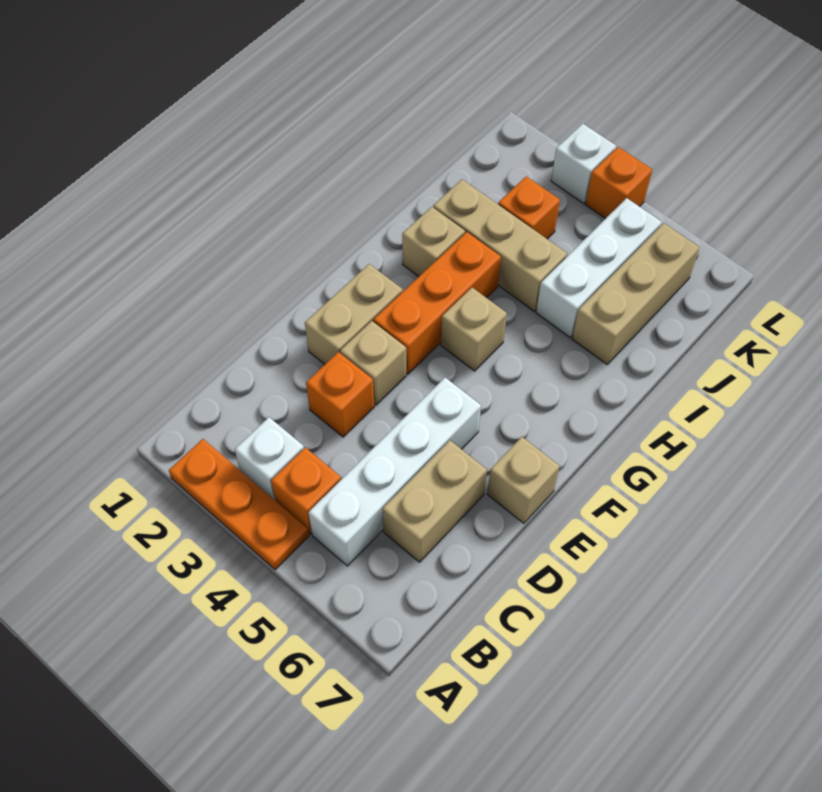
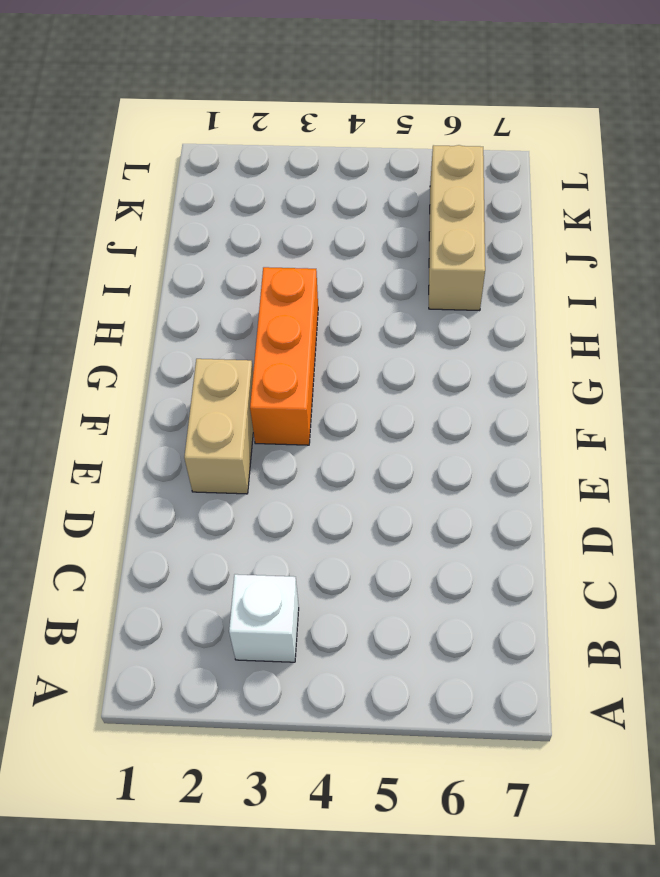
none -> orange 1x3 plate [169,439,309,570]
none -> orange 1x1 brick [271,447,341,534]
none -> white 1x4 brick [308,378,481,566]

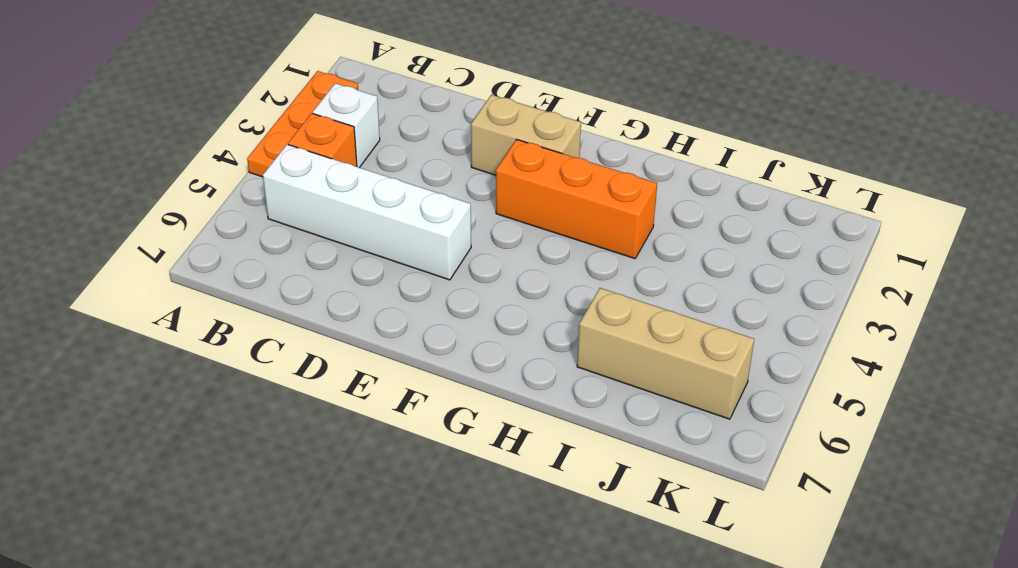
none -> tan 1x2 brick [383,440,487,562]
none -> orange 1x1 brick [306,352,374,437]
none -> tan 1x1 brick [340,321,406,405]

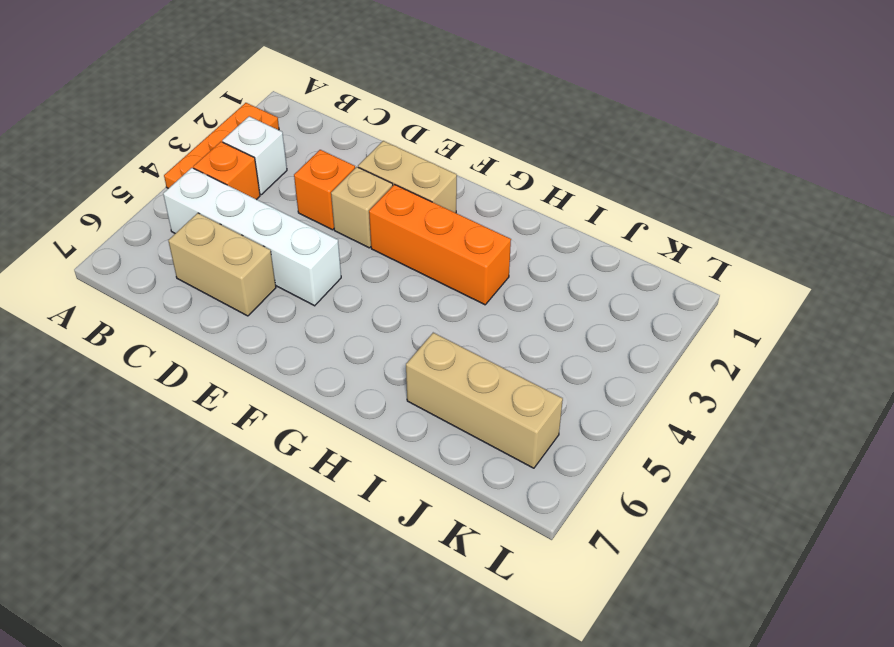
none -> tan 1x1 brick [487,437,560,523]
none -> tan 1x1 brick [441,288,507,371]
none -> tan 1x1 brick [402,207,465,277]

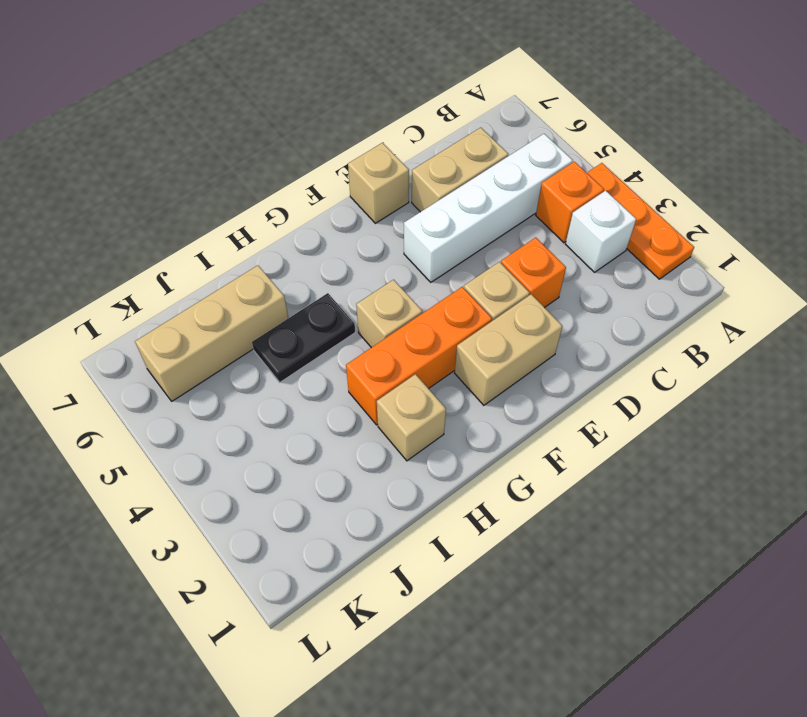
black 1x2 plate [252,293,355,382] -> white 1x3 brick [536,198,662,337]
none -> tan 1x3 brick [433,179,567,311]
none -> orange 1x1 brick [498,176,560,239]
none -> white 1x1 brick [551,124,616,203]

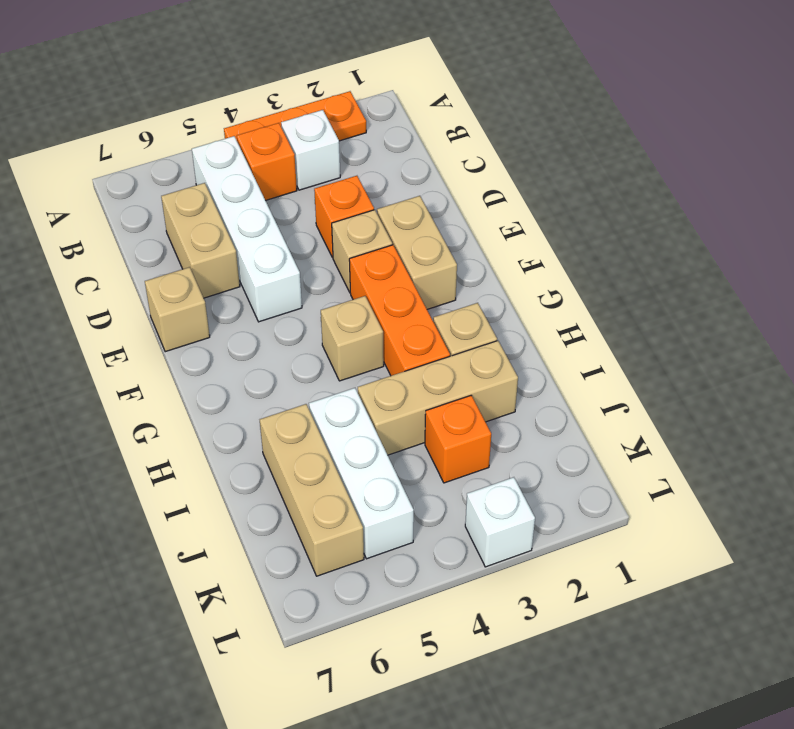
none -> orange 1x1 brick [585,147,652,219]

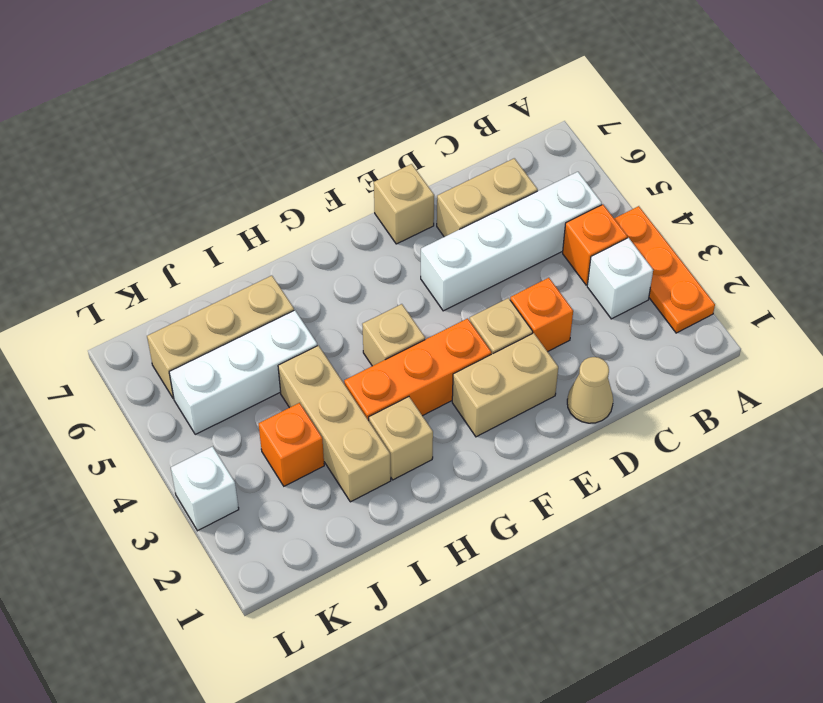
tan 1x1 cone [567,357,613,423] -> none
none -> orange 1x1 brick [585,147,652,219]

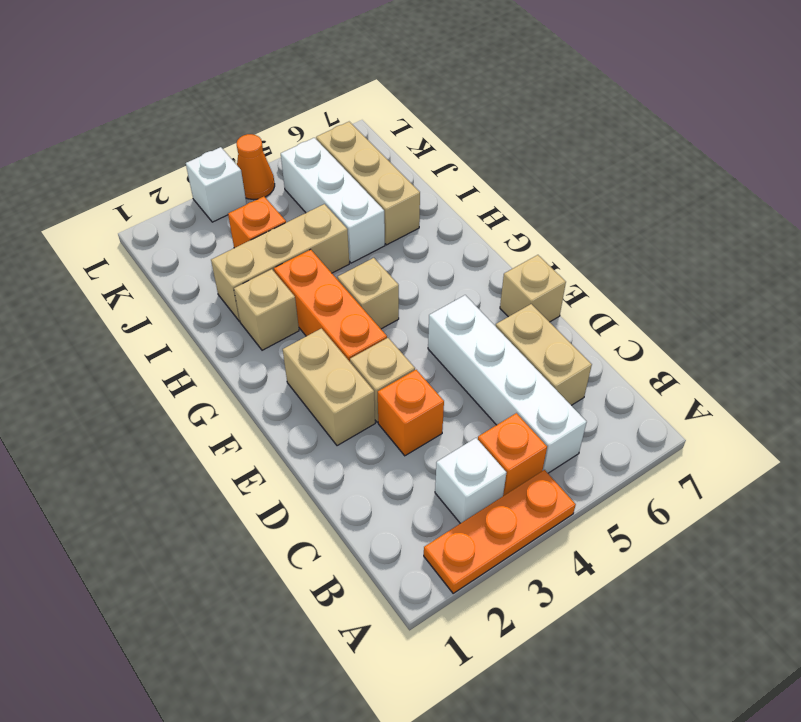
orange 1x1 cone [236,134,275,200] -> orange 1x1 brick [585,147,652,219]

